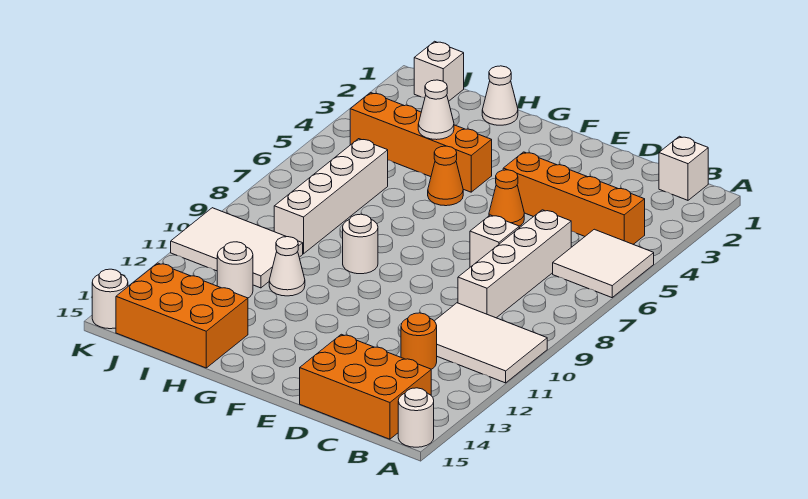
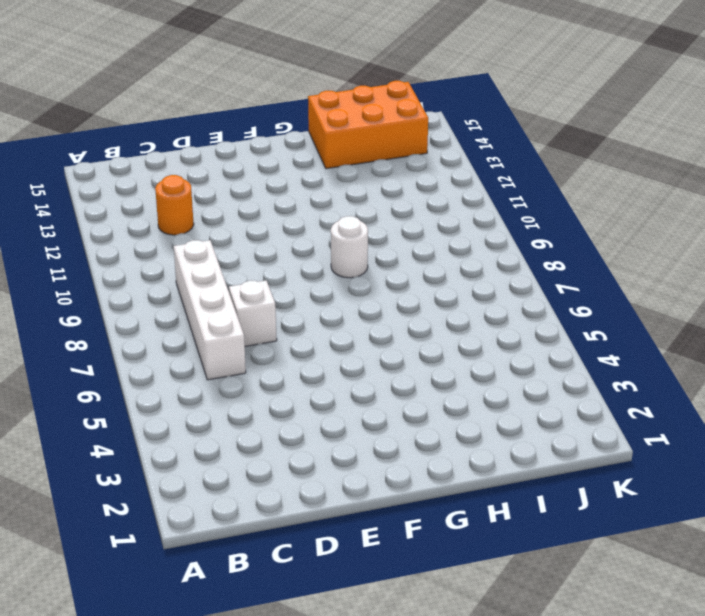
none -> white 2x2 tile [553,229,654,298]
none -> white 2x3 tile [435,303,547,383]
none -> white 1x1 round brick [398,388,434,447]

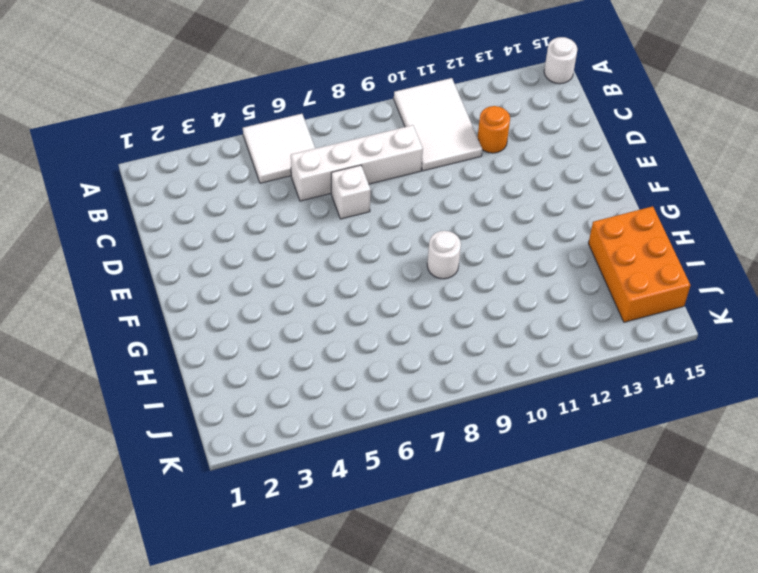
none -> white 1x1 brick [659,136,708,200]
none -> orange 1x4 brick [503,152,645,244]
none -> orange 2x3 brick [300,334,431,439]

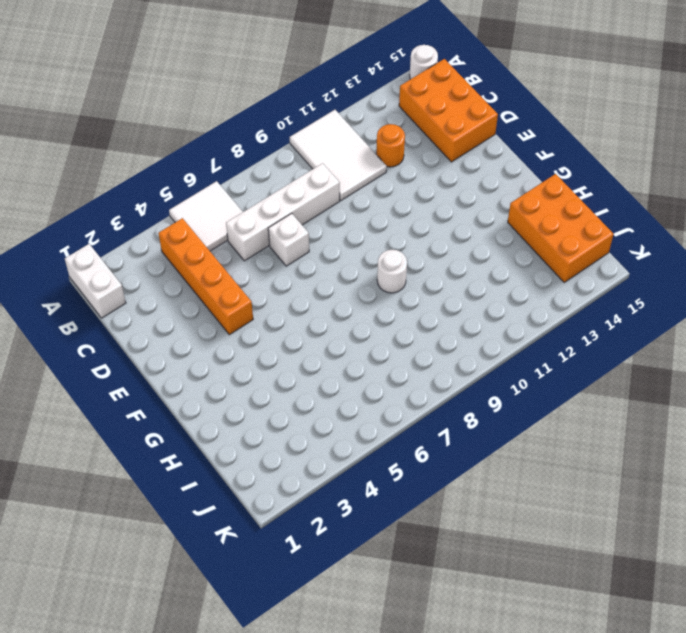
white 1x2 brick [65,244,126,318] -> white 1x1 brick [659,136,708,200]
none -> orange 1x1 cone [489,170,524,226]
none -> orange 1x4 brick [350,93,492,192]
none -> orange 1x1 cone [428,146,463,206]

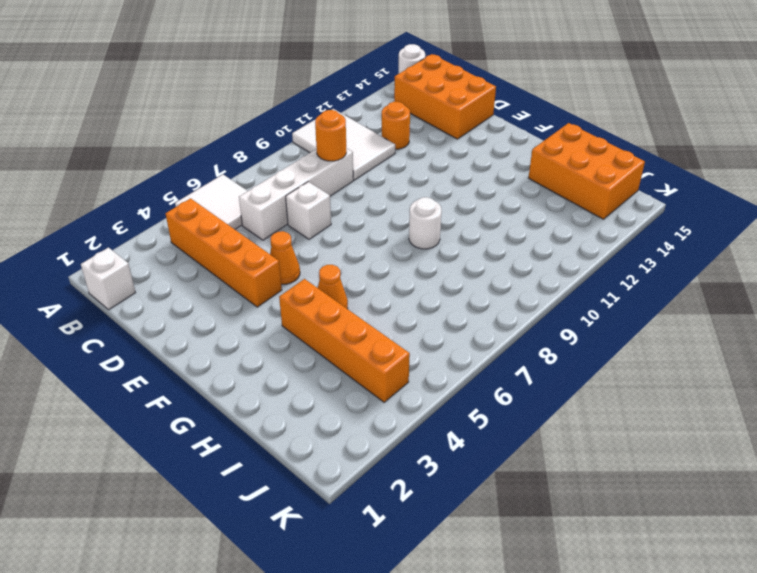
orange 1x1 round brick [315,110,346,161] -> none
none -> white 1x1 cone [482,66,518,125]
none -> white 1x1 cone [269,237,305,296]
none -> white 1x4 brick [274,139,388,254]

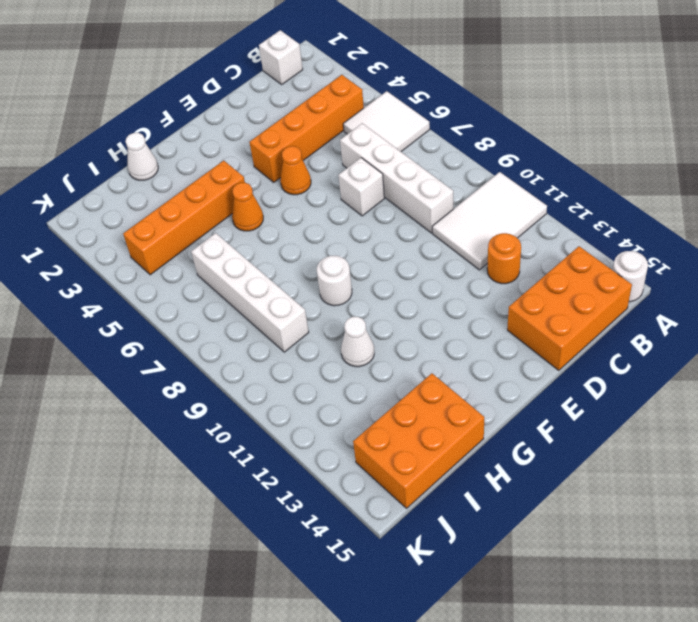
none -> white 2x3 tile [171,208,303,288]
none -> white 1x1 round brick [217,242,253,298]
none -> white 1x1 brick [414,41,464,101]

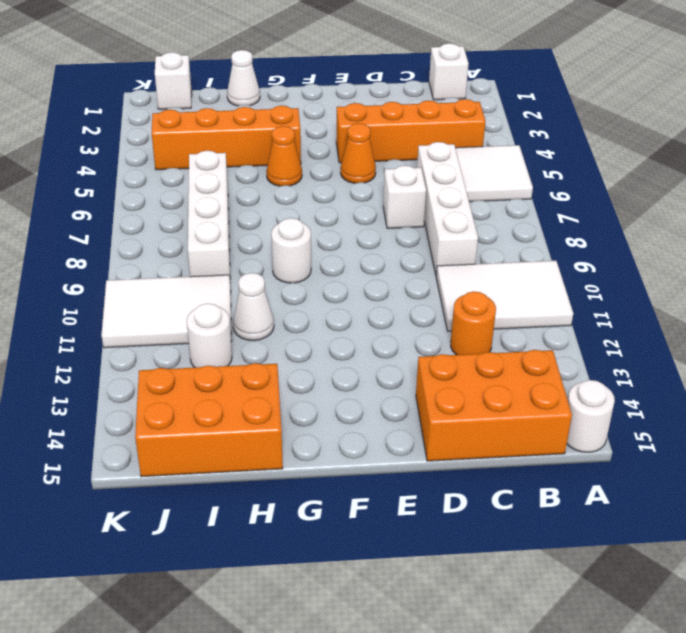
none -> white 1x1 round brick [92,269,128,329]
none -> white 1x1 cone [418,80,454,140]

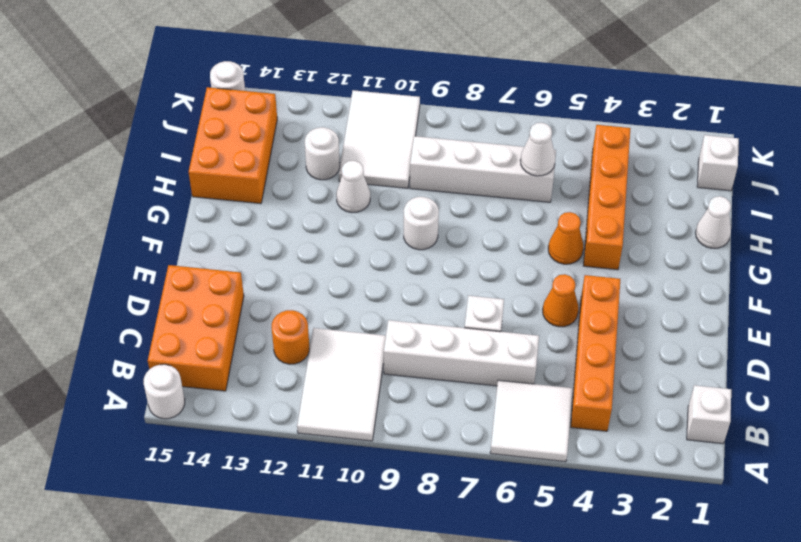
white 1x1 cone [520,123,555,176] -> white 1x1 cone moved to [418,80,454,140]

